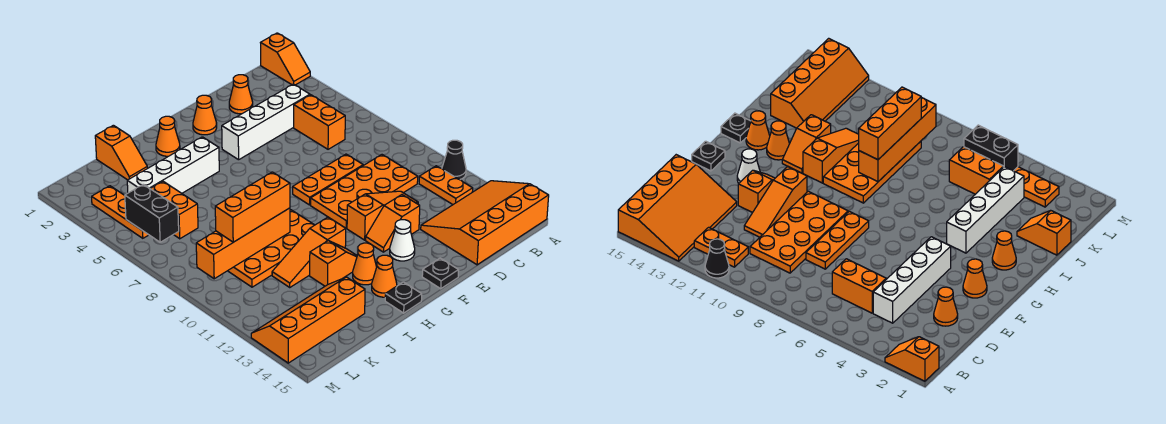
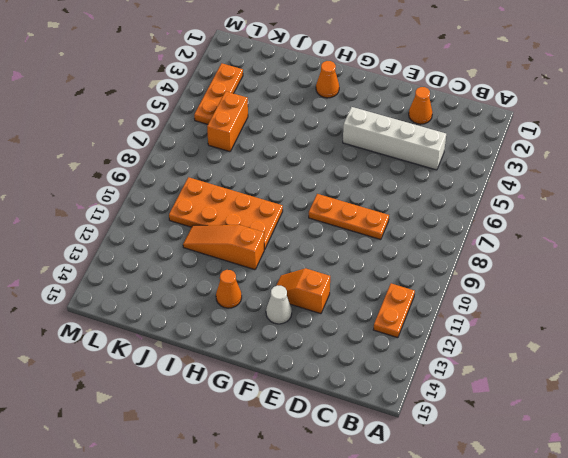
none -> orange 1x2 slope [261,33,310,85]
none -> black 1x1 cone [442,140,466,180]
none -> orange 3x4 slope [421,181,549,265]

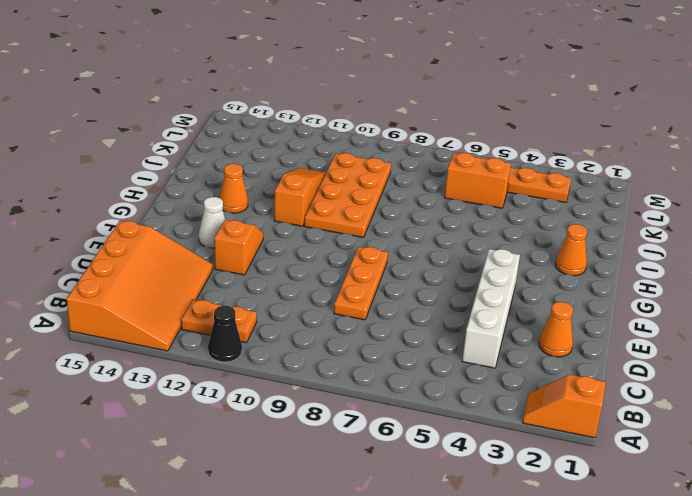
none -> orange 1x2 brick [294,95,345,149]
none -> orange 2x4 plate [311,155,418,228]
none -> orange 1x3 slope [347,191,418,240]

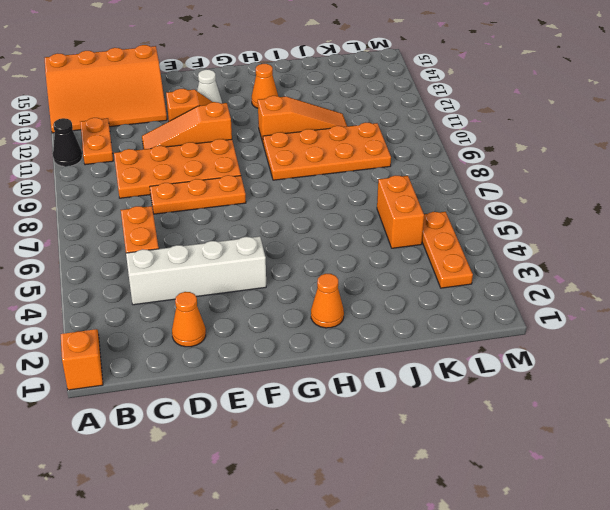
none -> orange 1x1 cone [193,95,217,135]
none -> black 1x1 plate [422,258,459,289]
none -> white 1x4 brick [127,137,219,193]

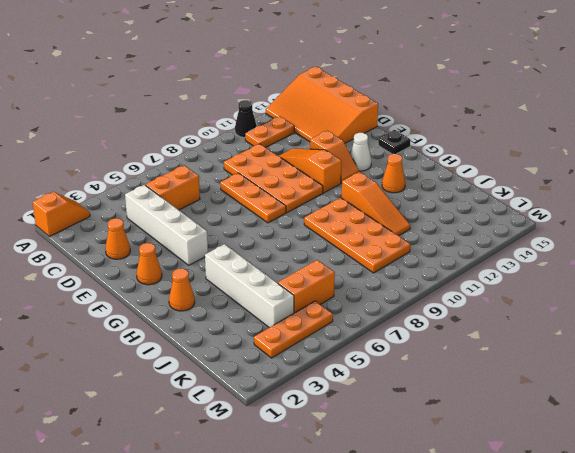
none -> orange 1x2 slope [310,241,357,286]
none -> orange 1x1 cone [372,255,397,297]
none -> black 1x1 plate [385,282,422,313]

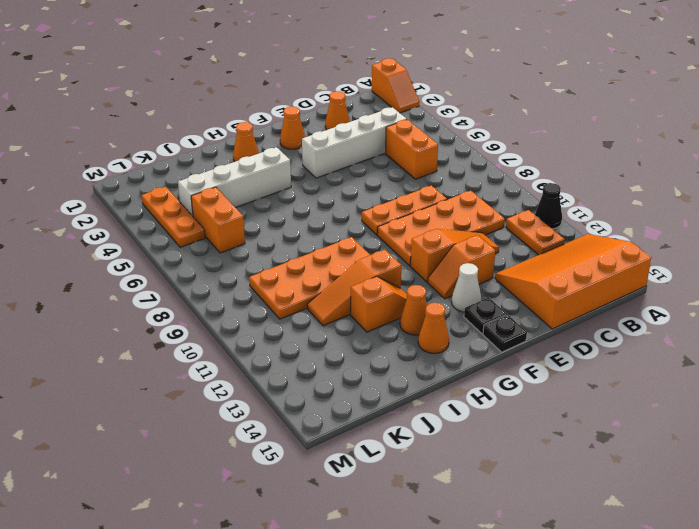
black 1x1 plate [464,297,507,334] -> black 1x1 plate moved to [385,282,422,313]
none -> orange 1x2 slope [95,125,147,180]
none -> orange 2x4 slope [251,277,365,363]
none -> orange 1x4 brick [196,208,290,279]

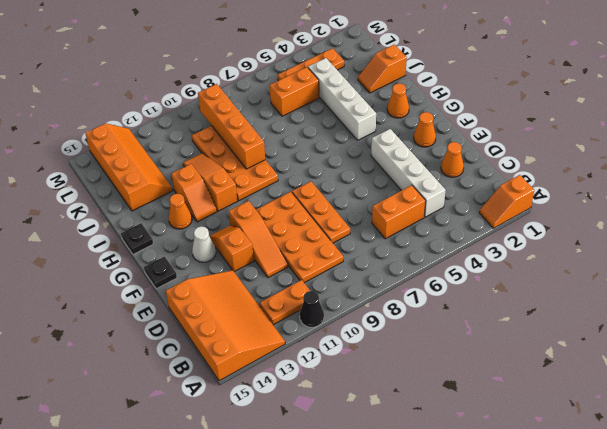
none -> orange 1x1 cone [372,255,397,297]
none -> black 1x2 brick [125,184,179,242]
none -> orange 1x3 brick [215,172,290,242]

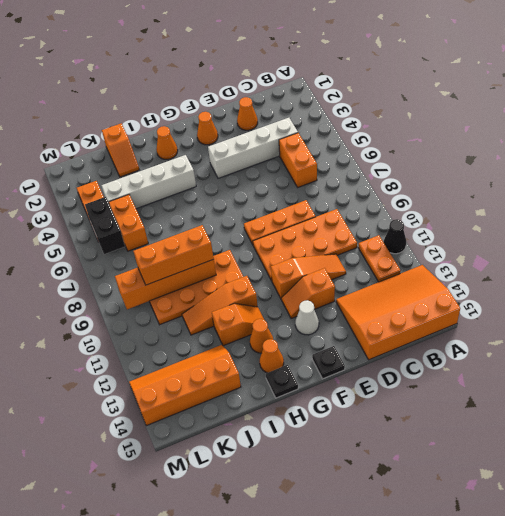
none -> orange 1x2 slope [261,33,310,85]

